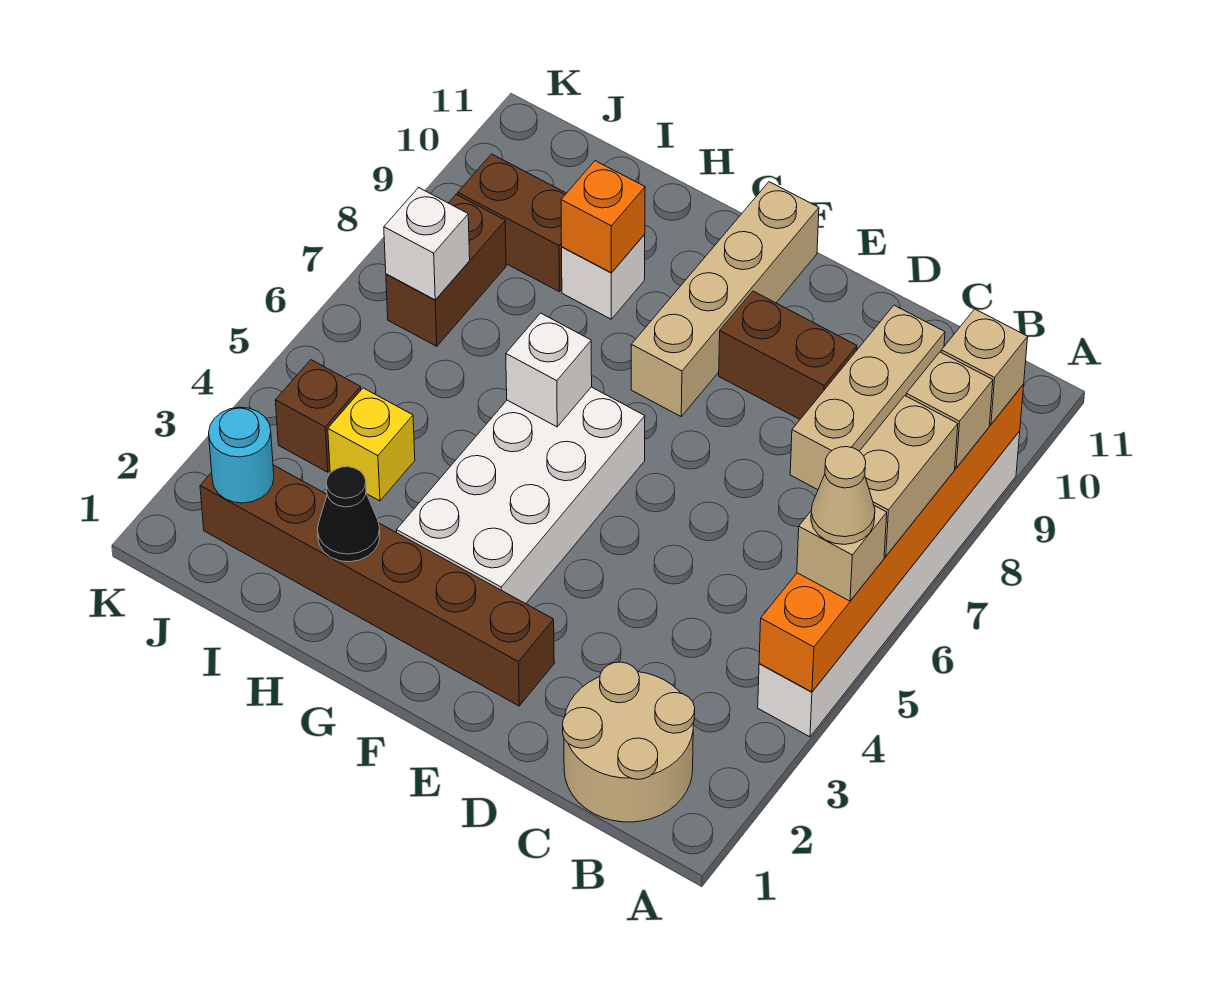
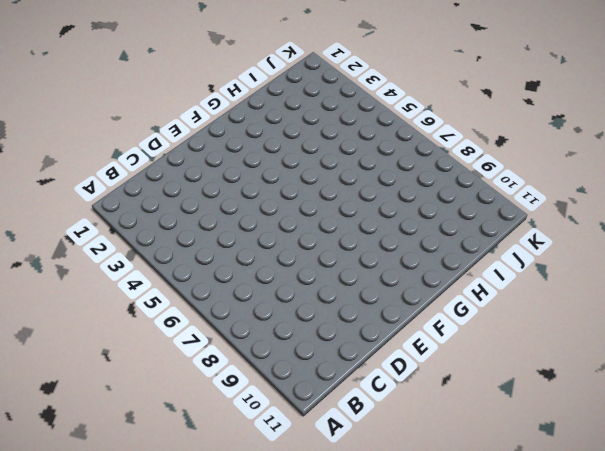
none -> white 1x6 brick [758,431,1020,737]
none -> tan 2x2 round brick [563,662,695,822]
none -> tan 1x3 brick [790,305,945,490]

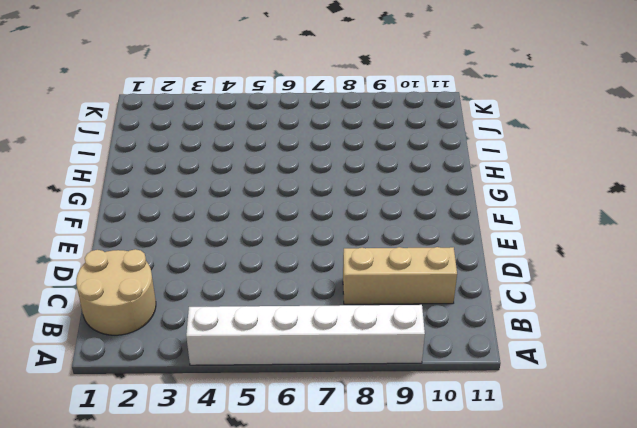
none -> brown 1x2 brick [719,291,857,419]
none -> brown 1x6 brick [200,465,554,706]
none -> white 2x4 brick [397,387,645,604]

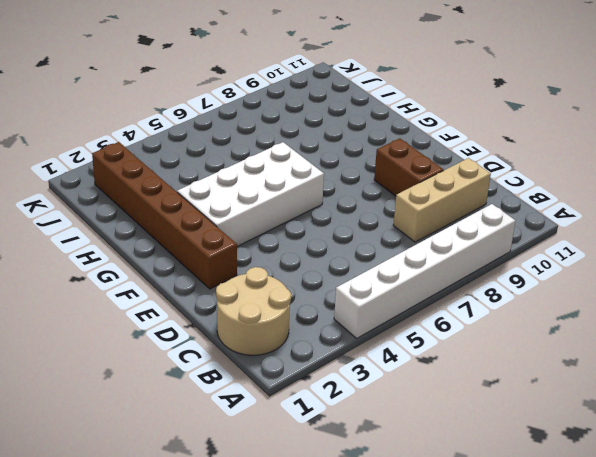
none -> tan 1x4 brick [631,182,819,416]
none -> white 1x1 brick [562,235,645,319]
none -> yellow 1x1 brick [328,388,415,501]

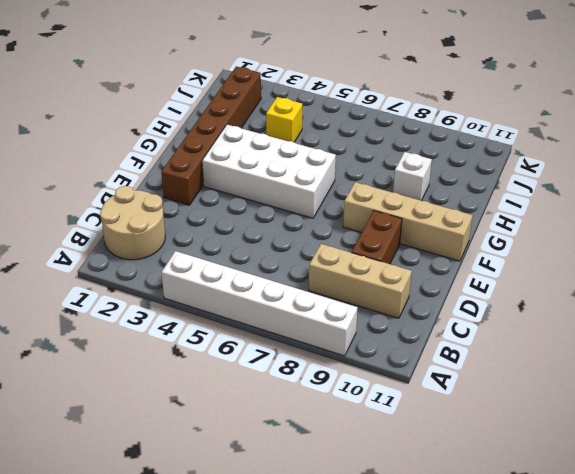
none -> brown 1x2 brick [458,154,566,292]
none -> brown 1x1 brick [275,360,361,472]
none -> brown 1x2 brick [386,194,506,346]

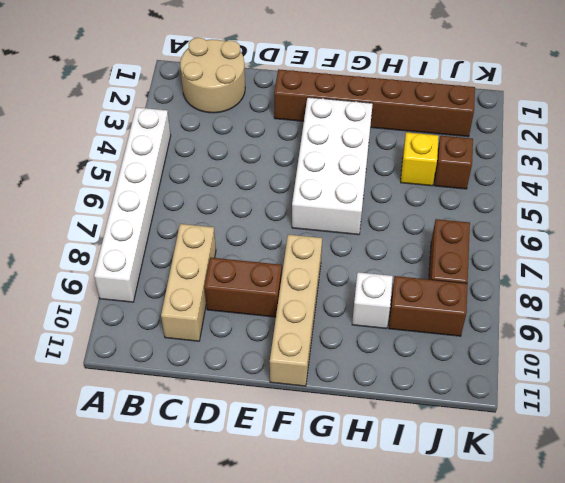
none -> orange 1x6 brick [759,384,1024,692]
none -> white 1x1 brick [506,313,592,427]
none -> black 1x1 cone [318,467,380,562]

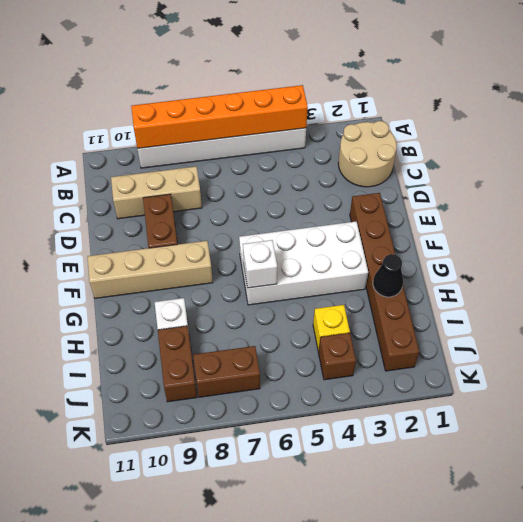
none -> orange 1x1 brick [561,161,645,273]
none -> cyan 1x1 round brick [209,407,274,503]
none -> white 1x1 brick [384,188,470,300]

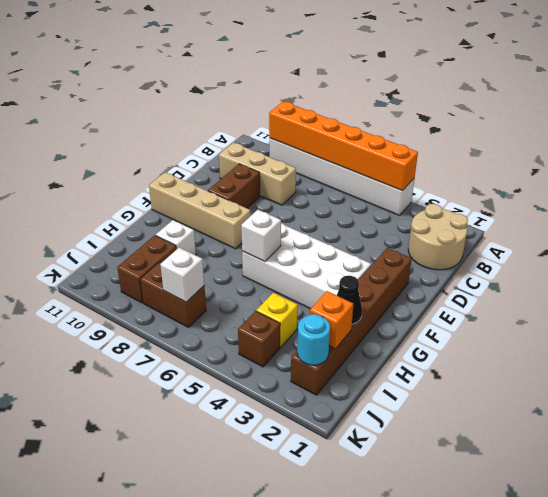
orange 1x1 brick [310,291,353,349] -> orange 1x1 brick moved to [561,161,645,273]
none -> tan 1x1 brick [797,506,887,601]
none -> tan 1x2 brick [860,396,958,556]
none -> tan 1x1 brick [906,352,993,468]

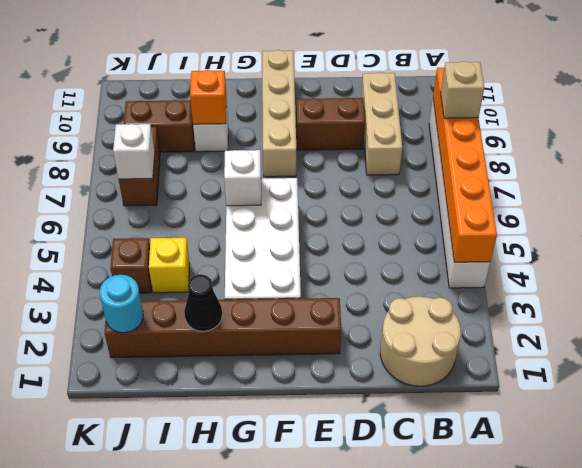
none -> tan 1x1 brick [797,506,887,601]
none -> tan 1x2 brick [860,396,958,556]
none -> tan 1x1 brick [941,309,1028,424]

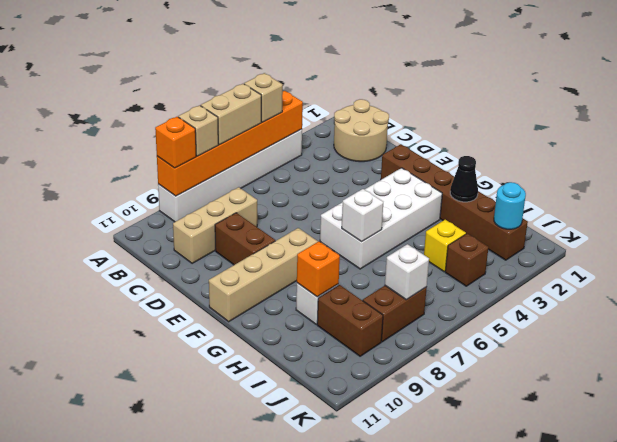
orange 1x1 brick [155,117,196,168] -> tan 1x1 brick [941,309,1028,424]
none -> tan 1x1 cone [811,447,875,544]

